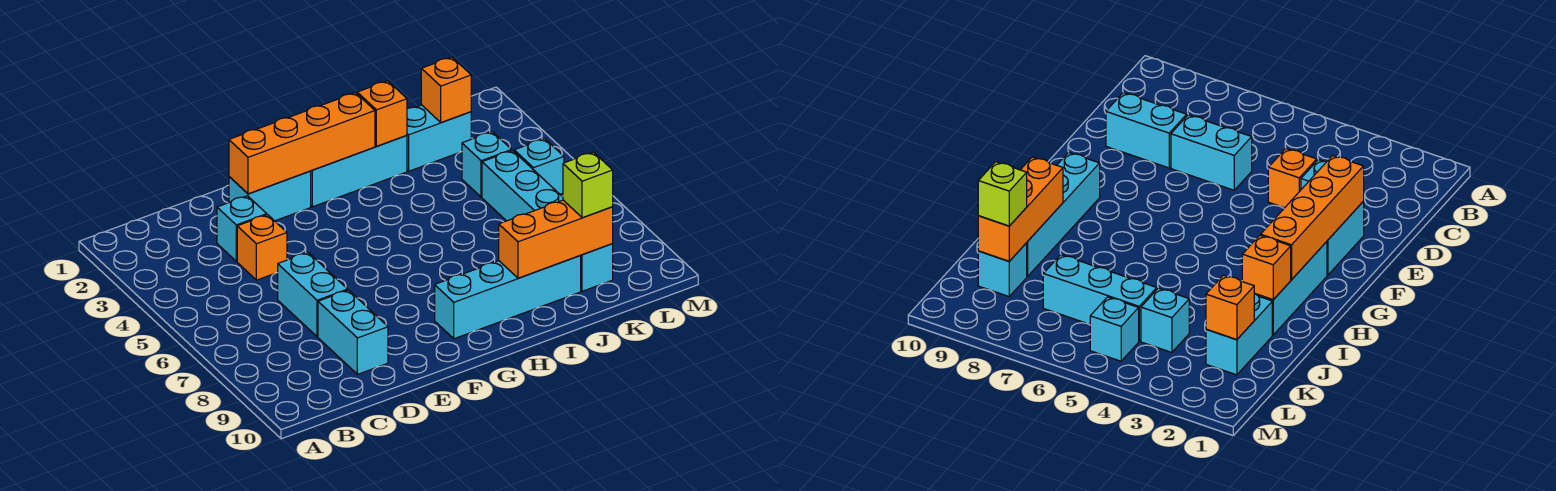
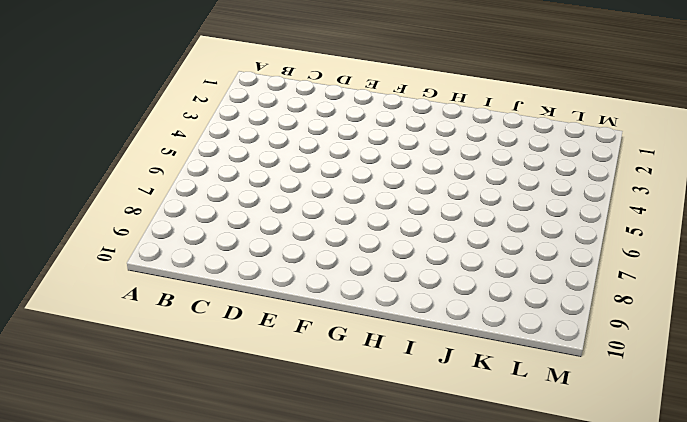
none -> cyan 1x1 brick [217,196,267,261]
none -> orange 1x1 brick [237,215,287,280]
none -> cyan 1x2 brick [278,253,348,337]

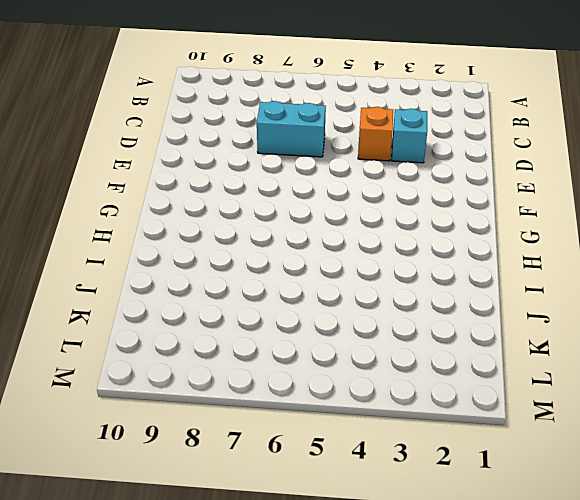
none -> cyan 1x2 brick [318,290,388,374]
none -> cyan 1x2 brick [229,171,311,221]
none -> cyan 1x3 brick [311,135,407,207]

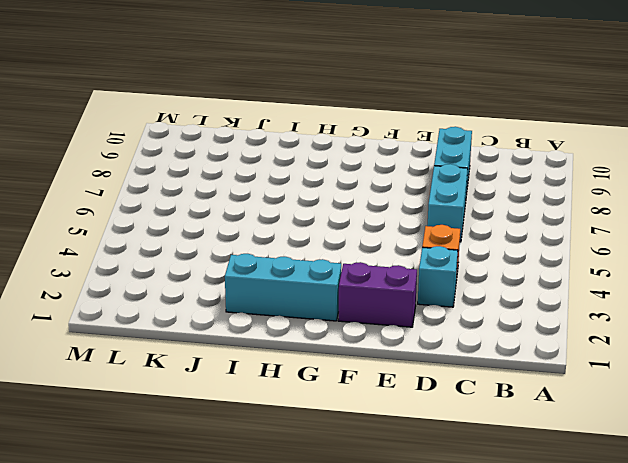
purple 1x2 brick [339,262,417,327] -> cyan 1x2 brick [229,171,311,221]
none -> cyan 1x4 brick [435,256,581,339]
none -> cyan 1x2 brick [407,105,471,171]
none -> cyan 1x1 brick [462,132,512,197]

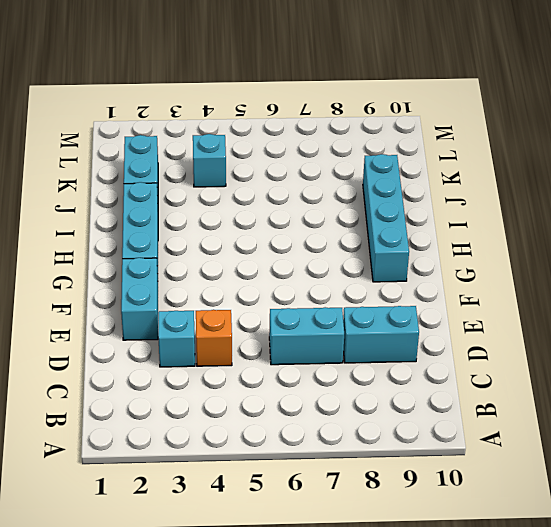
none -> cyan 1x3 brick [482,151,563,221]
none -> cyan 1x1 brick [580,244,613,291]
none -> cyan 1x1 brick [514,139,564,194]

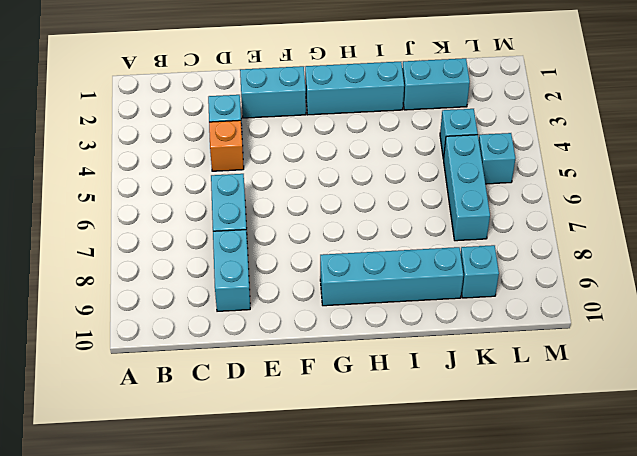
none -> orange 1x4 brick [229,93,375,194]
none -> orange 1x1 brick [357,81,407,146]
none -> orange 1x3 brick [499,200,613,278]

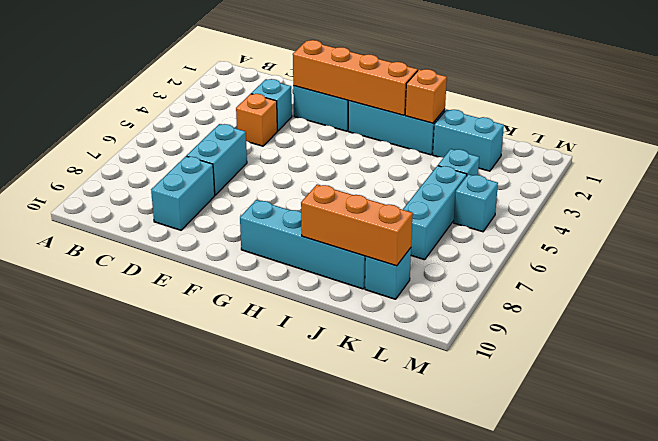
none -> orange 1x1 brick [421,57,471,123]
none -> lime 1x1 brick [563,152,613,218]

